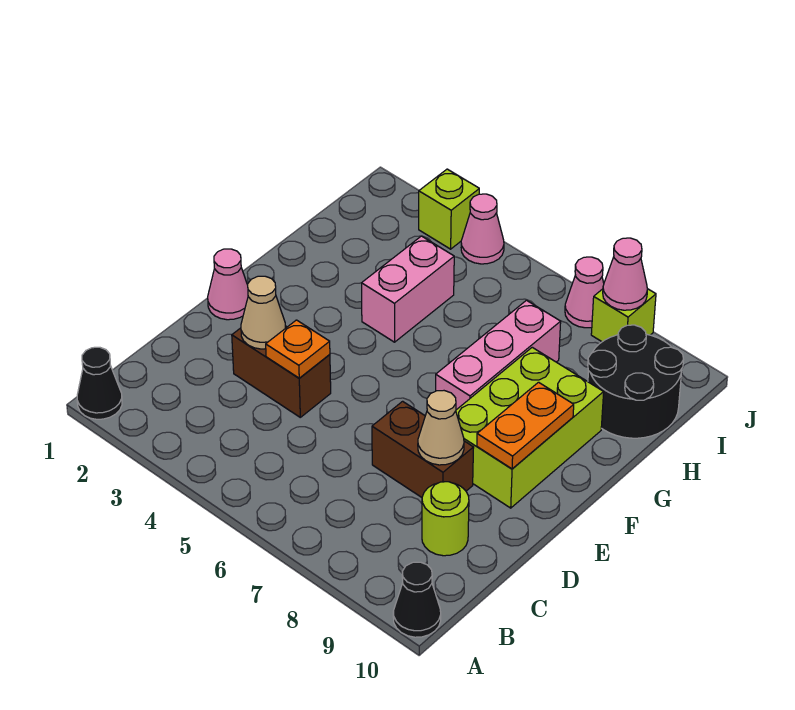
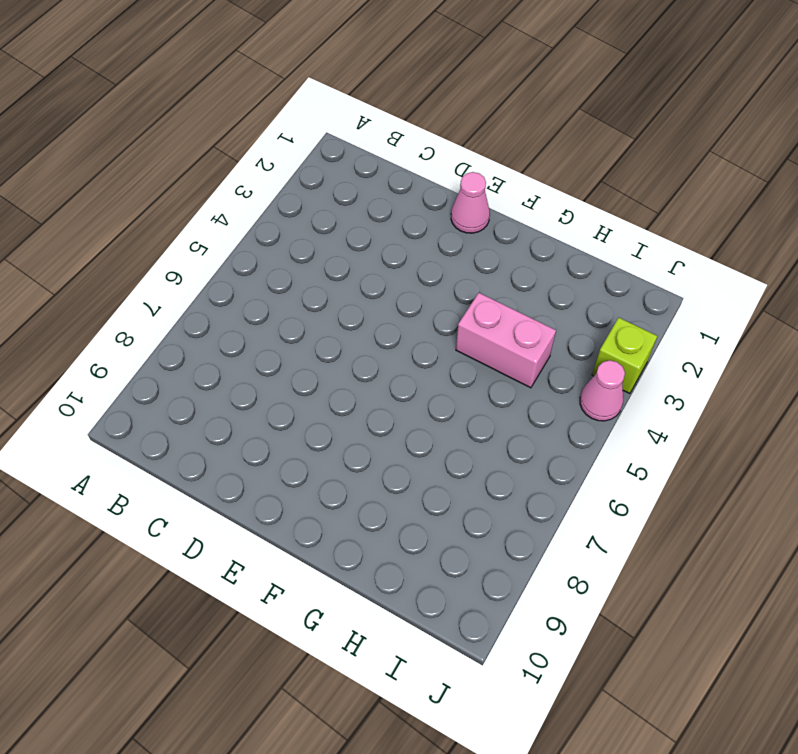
none -> black 1x1 cone [77,347,122,419]
none -> black 1x1 cone [393,562,441,637]
none -> lime 1x1 round brick [422,482,469,556]

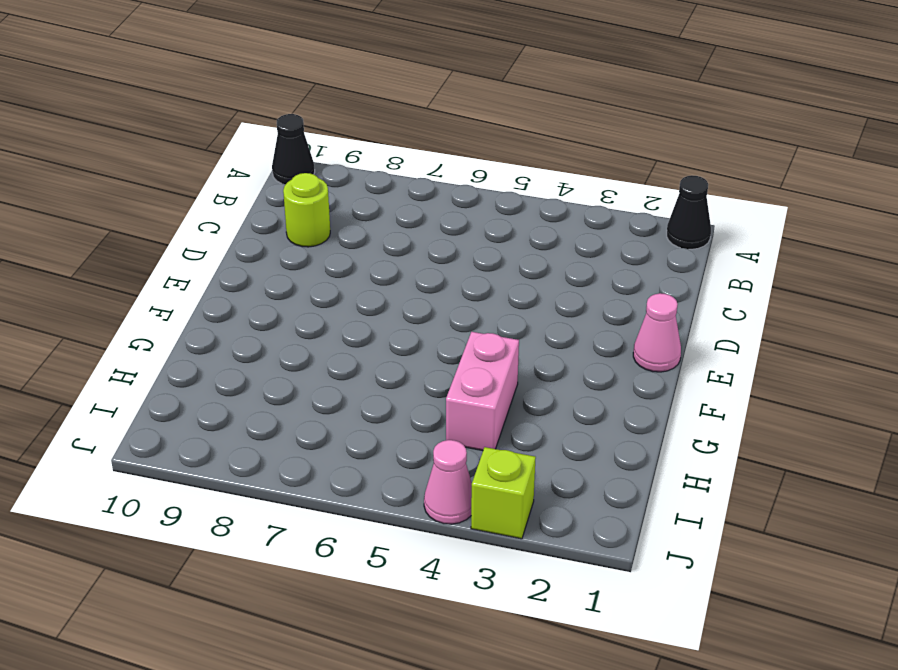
none -> brown 1x2 brick [232,326,331,417]
none -> brown 1x2 brick [372,401,474,497]
none -> lime 2x3 brick [456,347,604,508]

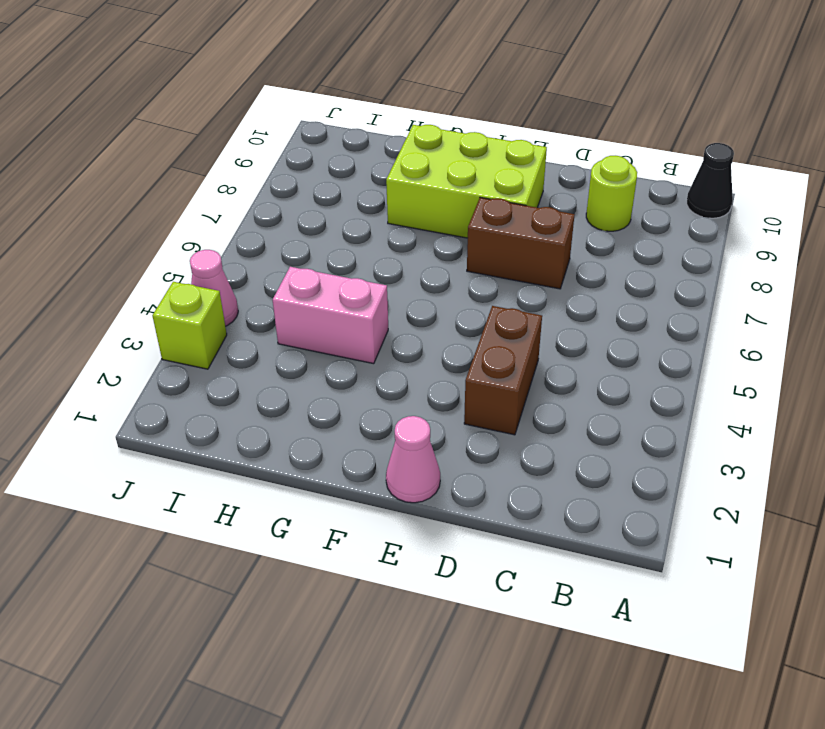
brown 1x2 brick [467,198,575,289] -> brown 1x2 brick turned to [372,401,474,497]
none -> black 1x1 cone [77,347,122,419]
none -> pink 1x3 brick [436,300,561,410]
none -> black 2x2 round brick [588,325,684,438]

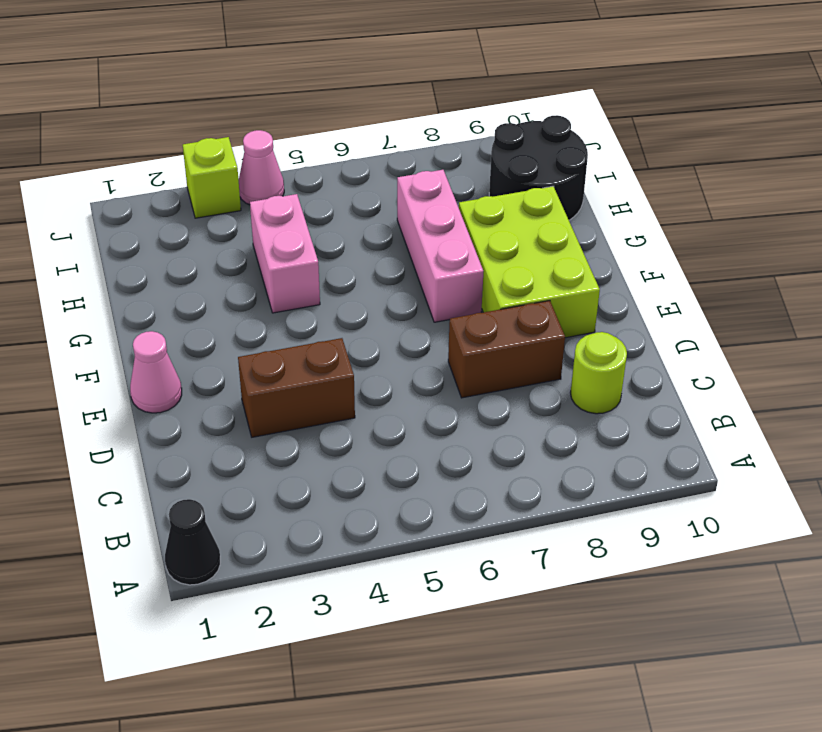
none -> black 1x1 cone [393,562,441,637]
none -> pink 1x1 cone [565,257,604,328]
none -> lime 1x1 brick [591,289,656,342]

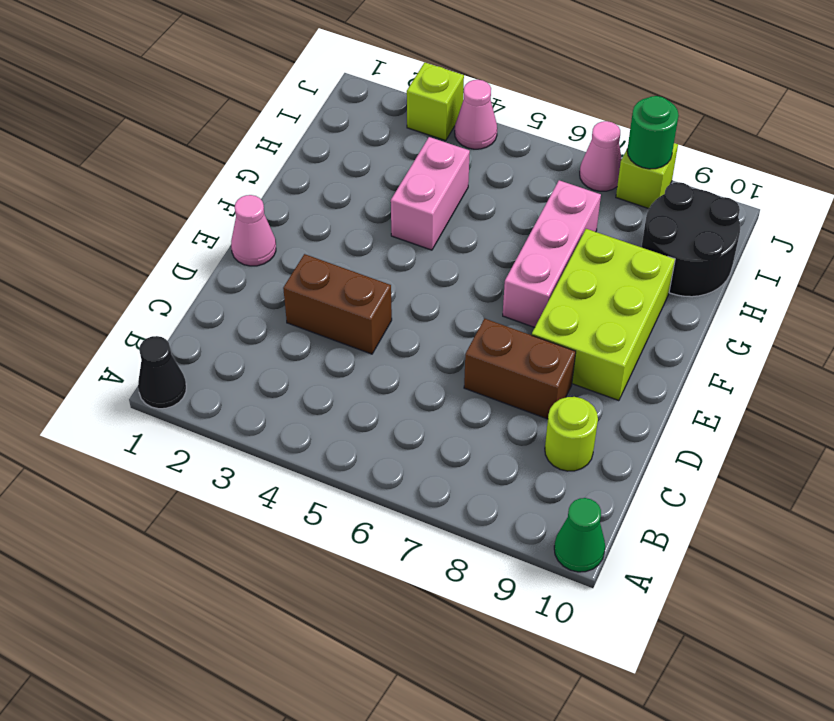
green 1x1 cone [554,498,605,572] -> black 1x1 cone [393,562,441,637]
green 1x1 round brick [627,96,679,169] -> pink 1x1 cone [603,238,648,310]
none -> tan 1x1 cone [241,276,286,349]
none -> orange 1x1 plate [266,320,330,378]
none -> tan 1x1 cone [418,391,464,465]

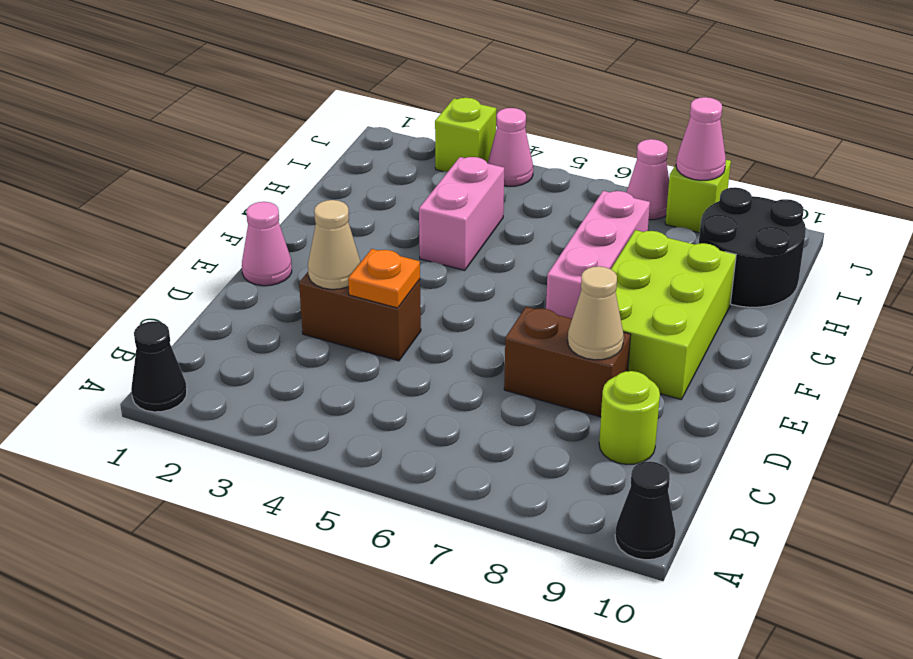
none -> orange 1x2 plate [477,382,574,469]

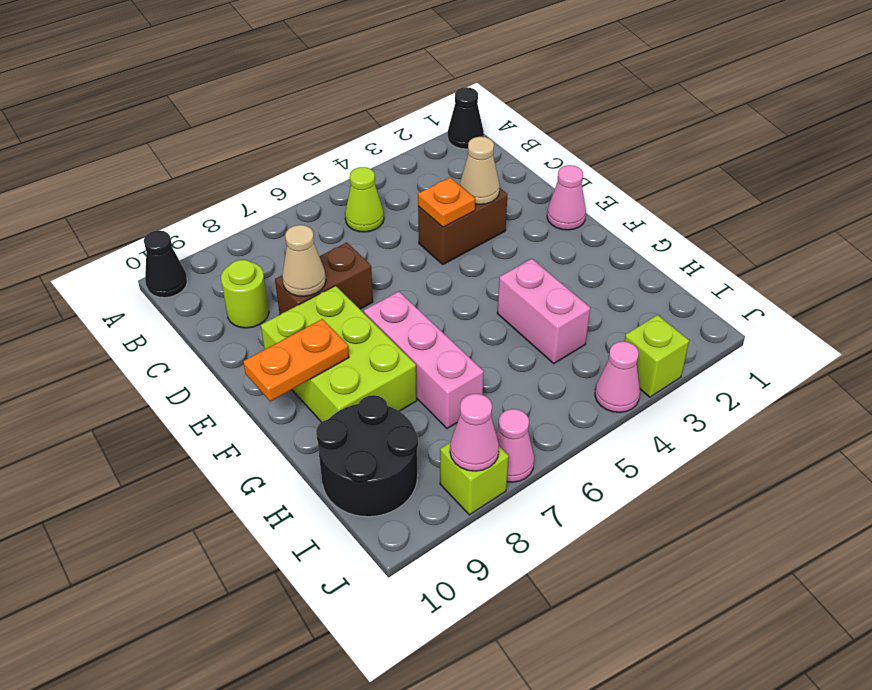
lime 1x1 cone [345,167,384,232] -> none
orange 1x2 plate [243,319,349,401] -> orange 1x2 plate turned to [477,382,574,469]

